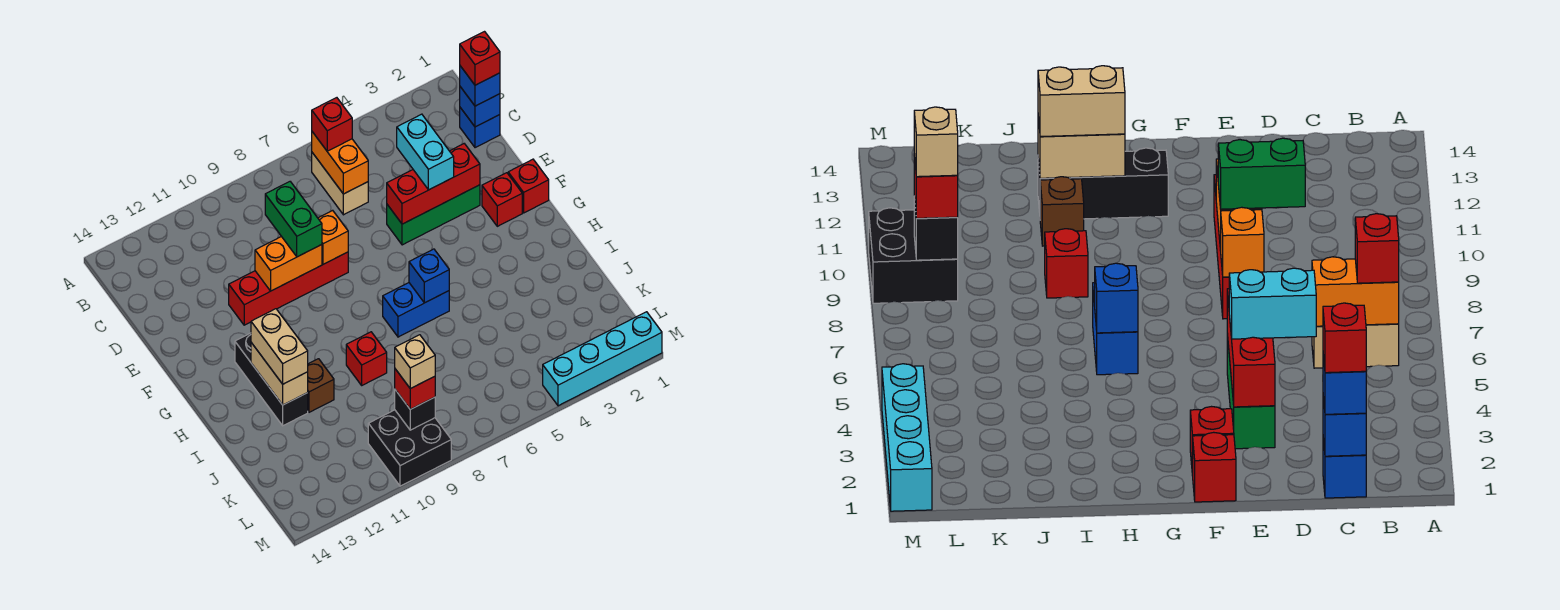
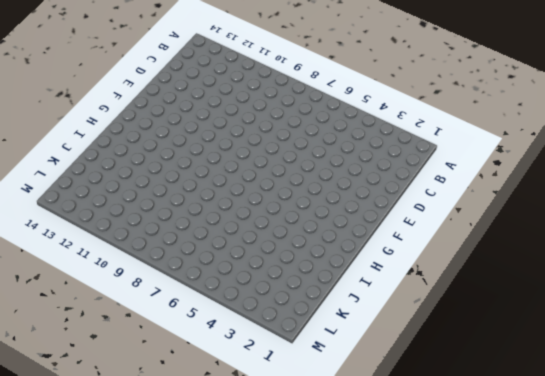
none -> tan 1x2 brick [312,153,368,215]
none -> blue 1x1 brick [460,108,500,148]
none -> green 1x3 brick [387,185,480,245]

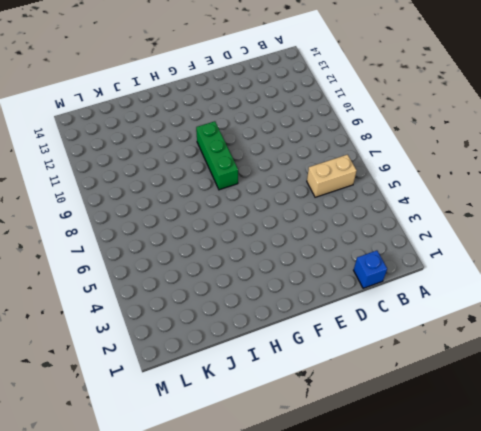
green 1x3 brick [196,121,238,190] -> green 1x3 brick moved to [387,185,480,245]
none -> red 1x4 brick [229,252,348,325]
none -> red 1x1 brick [508,159,549,213]
none -> red 1x1 brick [482,173,522,226]

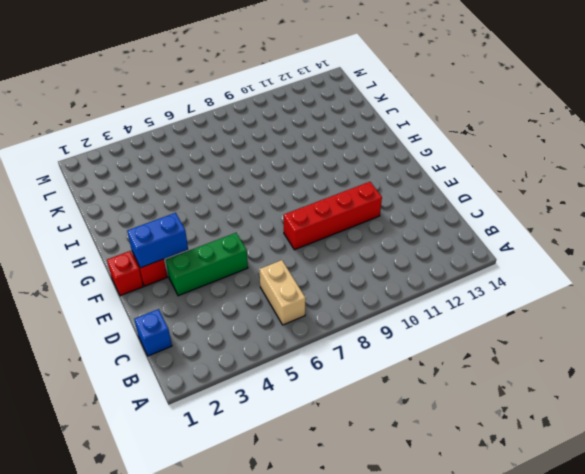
blue 1x2 brick [127,213,188,268] -> blue 1x2 brick moved to [383,283,449,337]
none -> black 1x3 brick [235,333,308,426]
none -> red 1x1 brick [346,332,387,385]
none -> brown 1x1 brick [308,359,334,412]

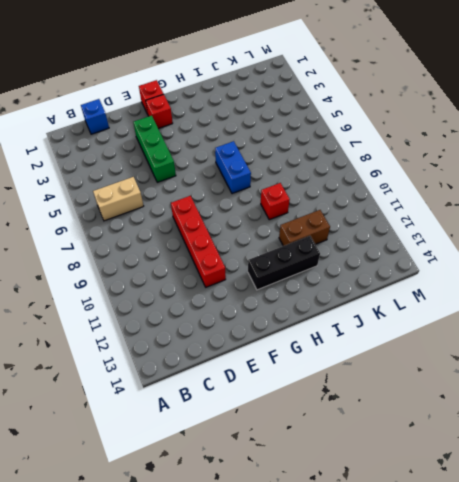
brown 1x2 brick [279,210,330,246] -> brown 1x1 brick [308,359,334,412]
none -> black 2x2 brick [368,410,451,486]
none -> cyan 1x4 brick [543,312,662,406]
none -> orange 1x2 brick [312,132,368,194]

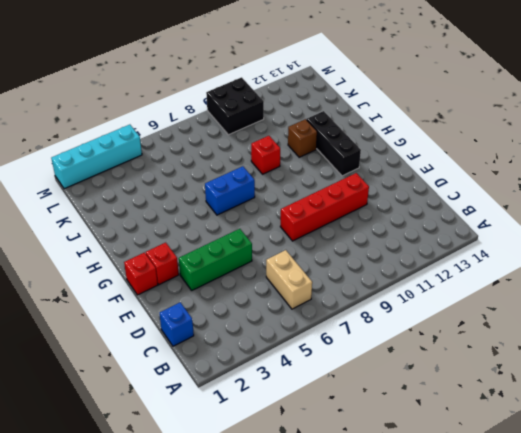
none -> orange 1x2 brick [312,132,368,194]
none -> blue 1x1 brick [460,87,500,127]
none -> red 1x3 brick [387,144,480,224]

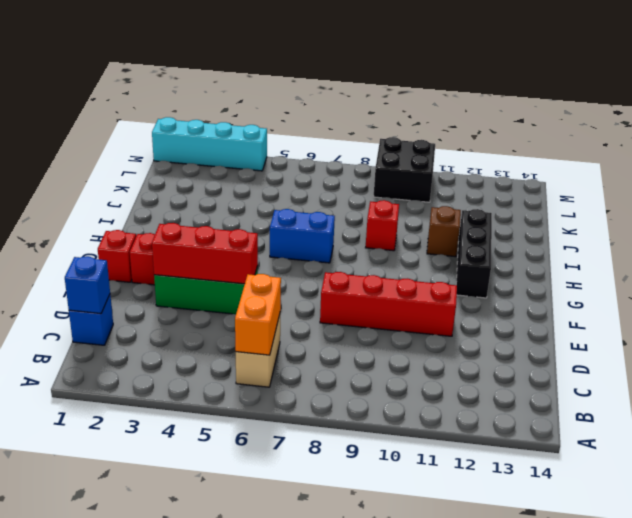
none -> orange 1x1 brick [318,210,348,264]
none -> orange 1x2 brick [255,237,322,291]
none -> blue 1x1 brick [409,249,449,303]

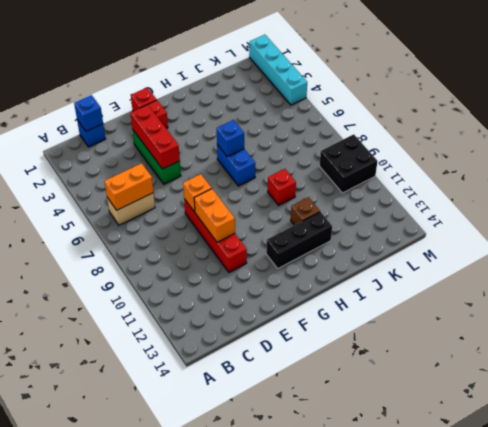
none -> tan 1x2 brick [251,343,308,405]
none -> black 1x1 brick [395,390,435,430]
none -> red 1x1 brick [312,98,352,151]

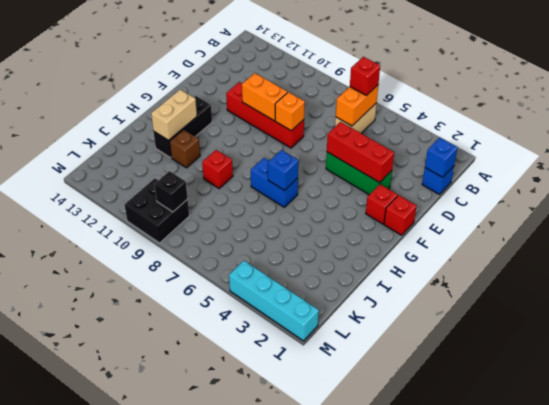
none -> blue 1x1 brick [460,66,500,106]
none -> cyan 1x2 brick [397,114,454,190]
none -> green 1x2 brick [265,182,322,257]

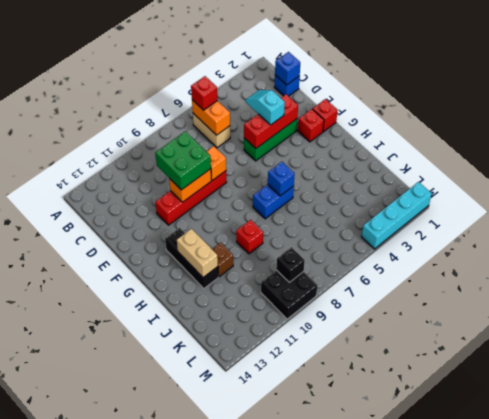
cyan 1x2 slope [246,90,285,125] -> cyan 1x2 brick [397,114,454,190]
green 2x2 brick [155,131,211,190] -> green 1x2 brick [265,182,322,257]
none -> blue 1x1 brick [460,66,500,106]
none -> tan 1x2 brick [251,309,308,384]
none -> red 1x1 brick [395,369,435,409]

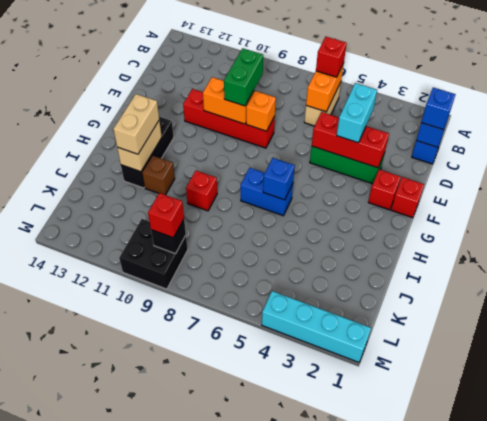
none -> red 1x1 brick [460,32,500,85]
none -> tan 1x1 brick [395,335,435,389]

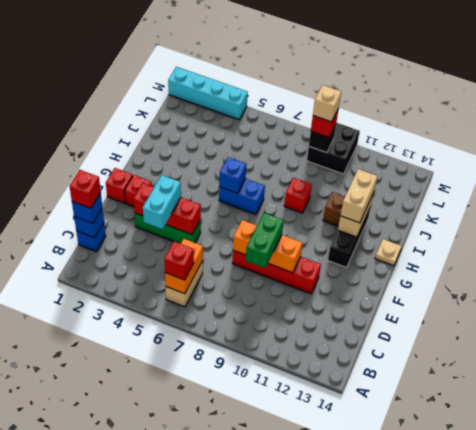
tan 1x1 plate [375,239,402,266] -> none

